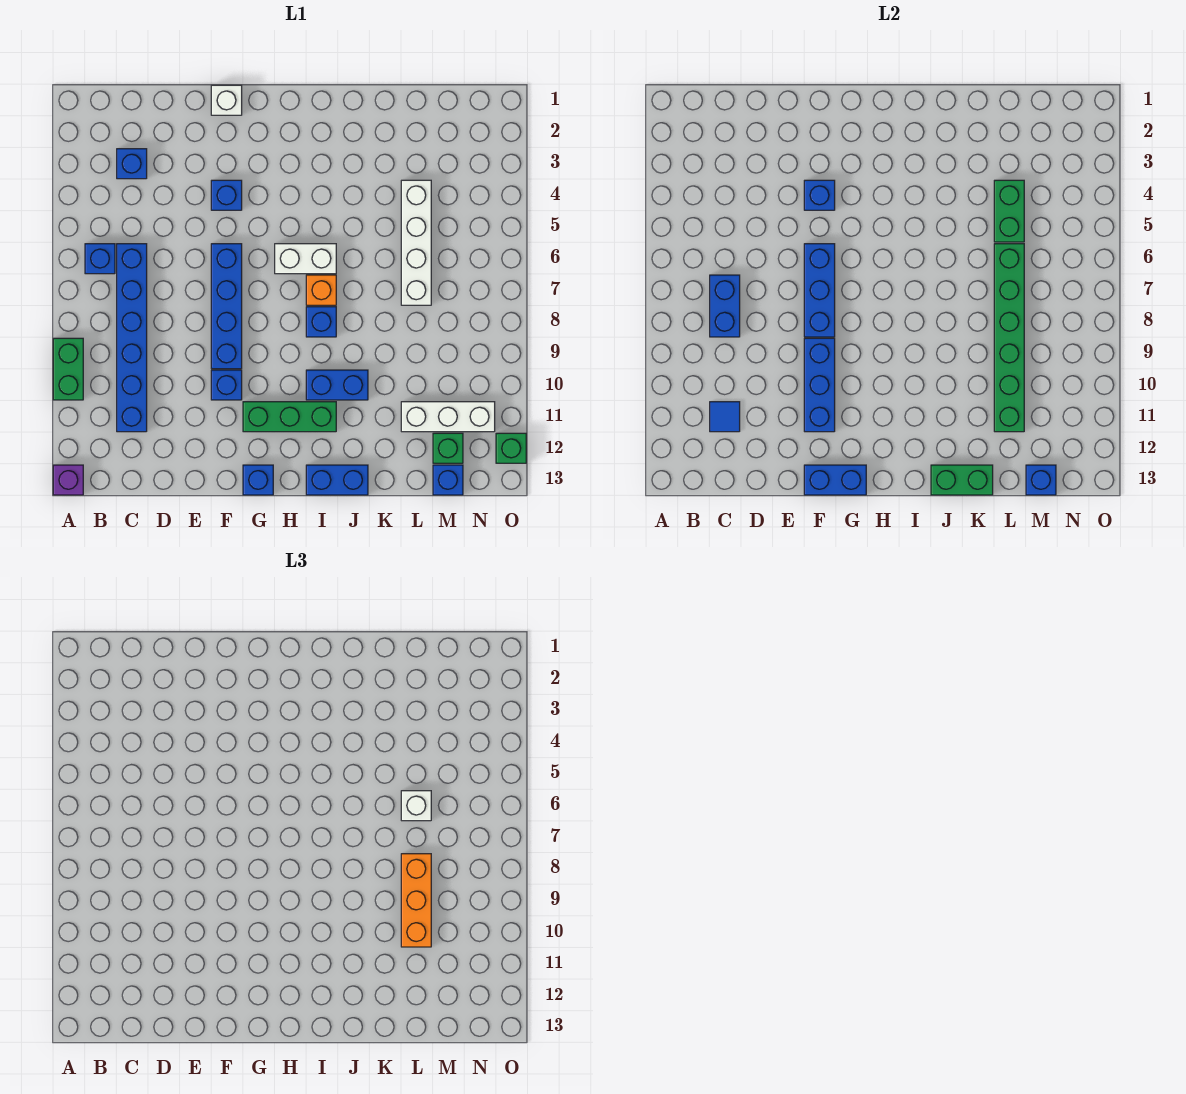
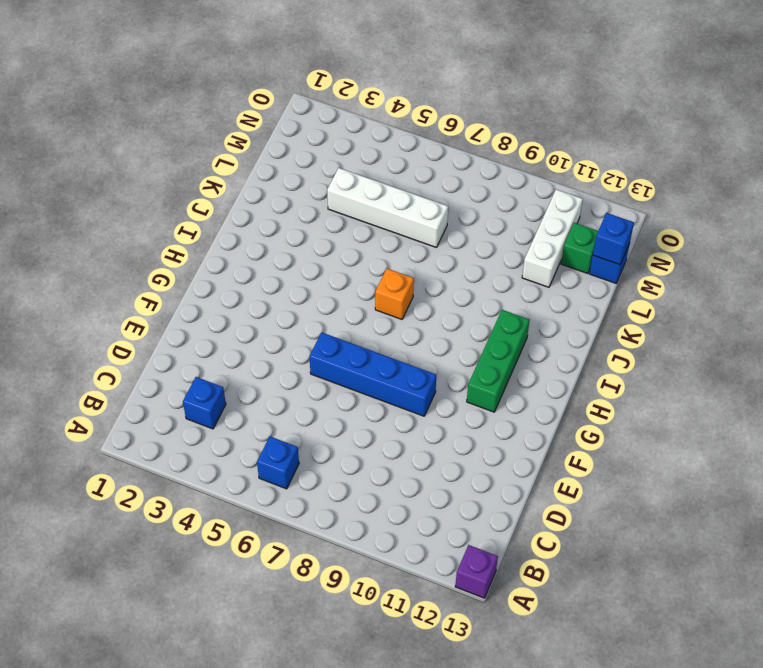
none -> green 1x2 brick [53,338,83,400]
none -> blue 1x6 brick [117,244,147,432]
none -> white 1x1 brick [211,85,242,115]
none -> blue 1x1 brick [211,180,242,210]

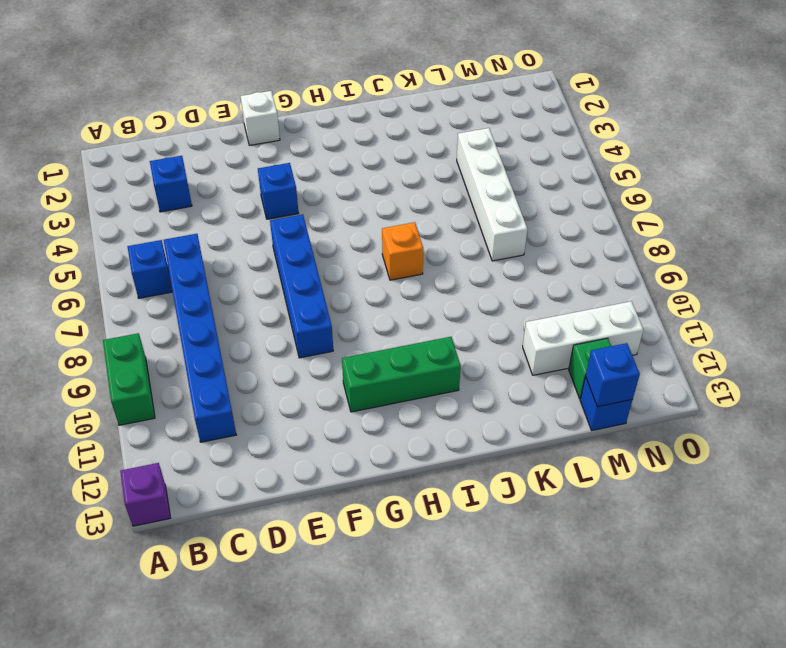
none -> blue 1x1 brick [211,370,242,400]
none -> blue 1x1 brick [243,465,273,495]
none -> white 1x2 brick [275,244,336,274]
none -> blue 1x1 brick [306,307,336,337]

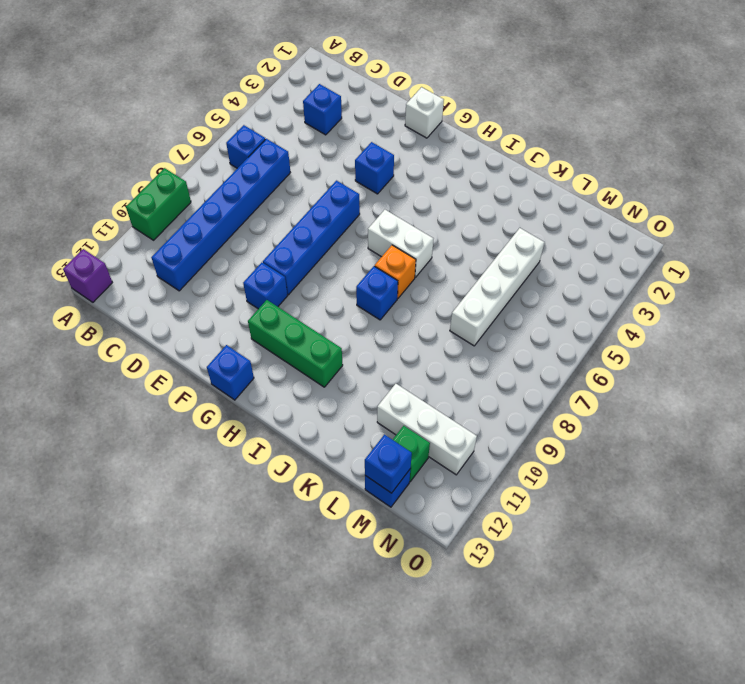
none -> blue 1x2 brick [306,370,368,400]
none -> blue 1x2 brick [306,465,368,495]
none -> green 1x1 brick [496,433,526,463]
none -> blue 1x2 brick [710,275,740,337]

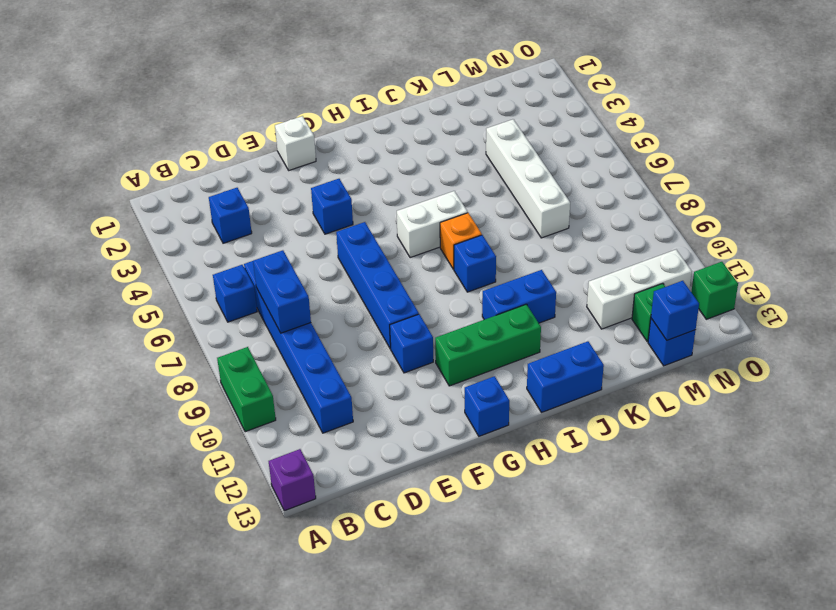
none -> blue 1x1 tile [710,402,740,432]
none -> blue 1x1 brick [804,180,835,210]
none -> blue 1x3 brick [804,244,835,337]
none -> blue 1x3 brick [804,338,835,432]

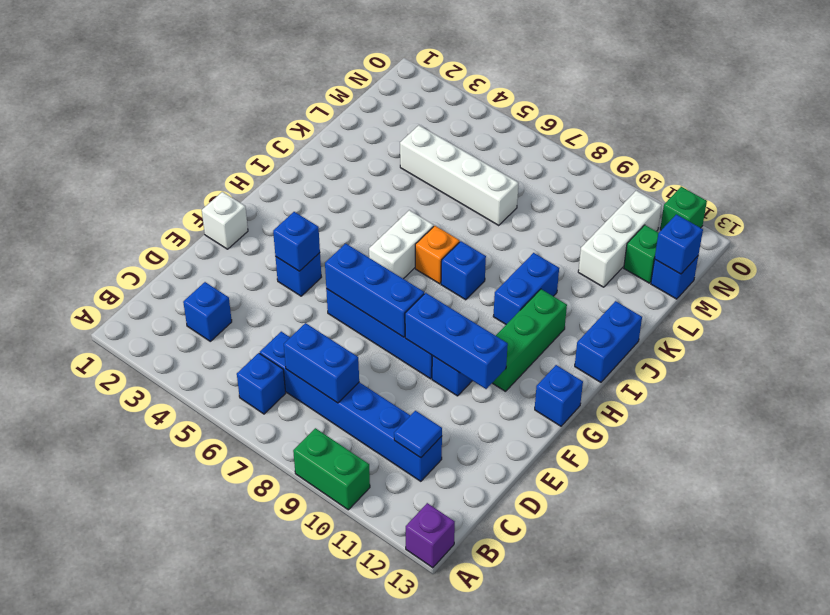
none -> blue 1x2 brick [804,465,866,495]
none -> green 1x2 brick [931,465,993,495]
none -> green 1x2 brick [994,180,1024,242]
none -> green 1x6 brick [994,244,1024,432]

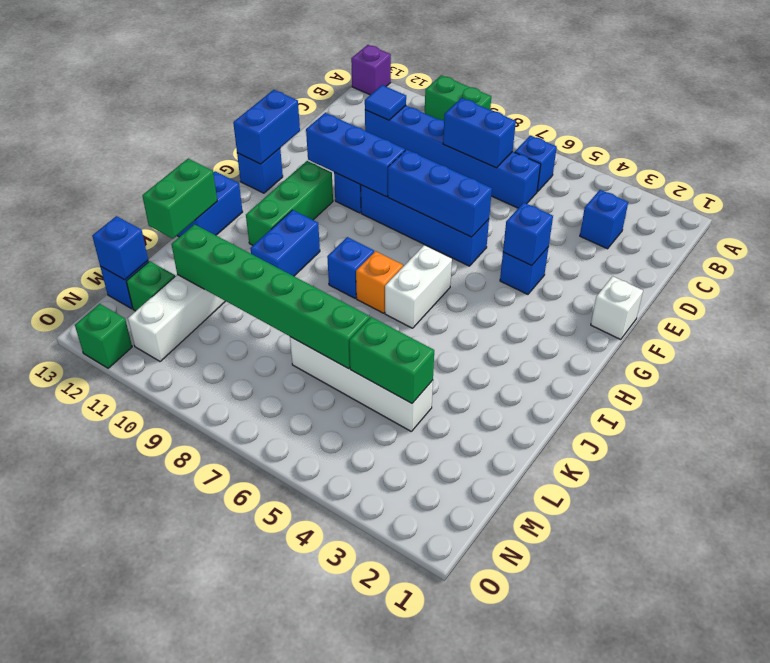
none -> white 1x1 brick [401,791,431,821]
none -> orange 1x3 brick [401,854,431,947]

